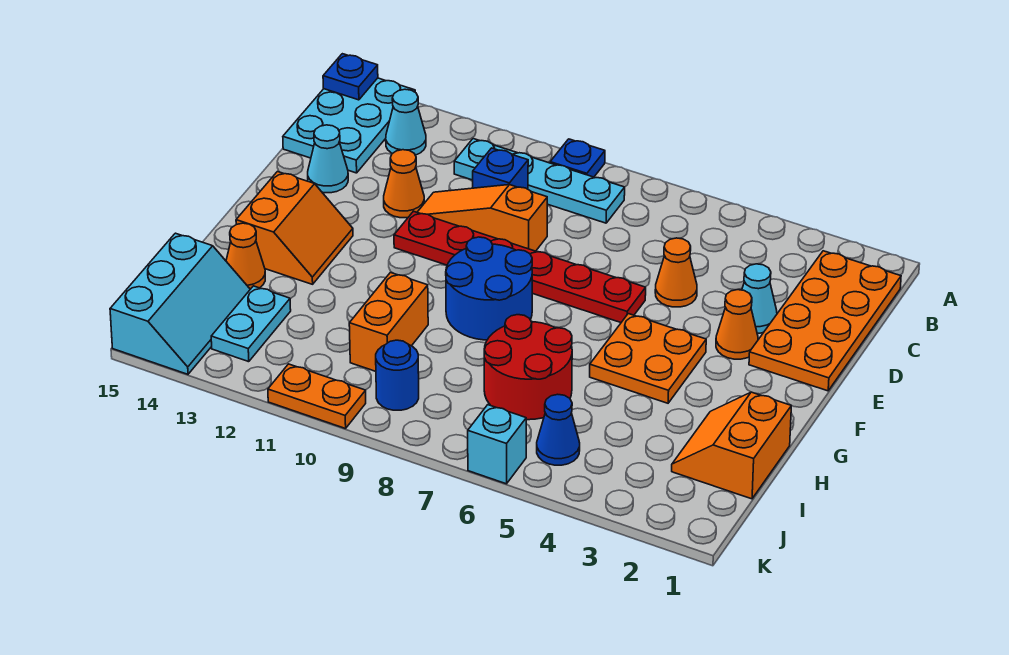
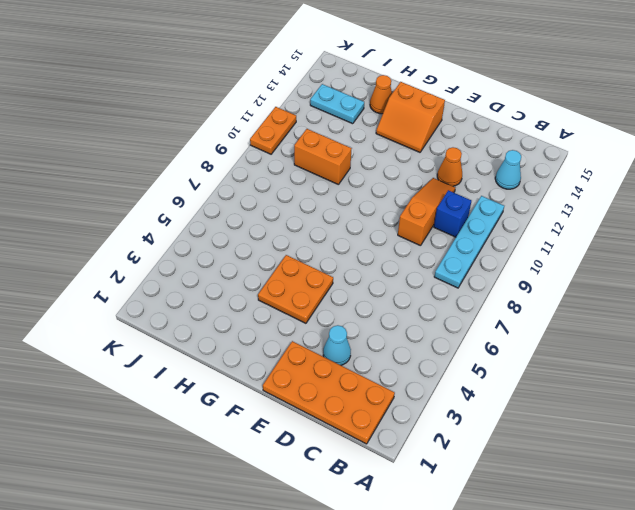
none -> blue 1x1 plate [550,139,605,177]
none -> cyan 2x3 plate [283,78,415,173]
none -> orange 1x1 cone [655,238,697,307]

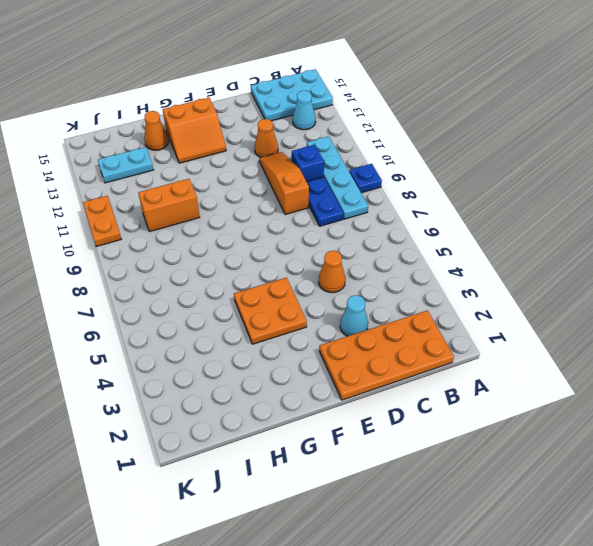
blue 1x2 plate [307,177,344,226] -> none
none -> cyan 1x1 cone [308,125,348,193]
none -> orange 1x1 cone [716,290,758,359]
none -> red 1x6 plate [394,211,646,322]

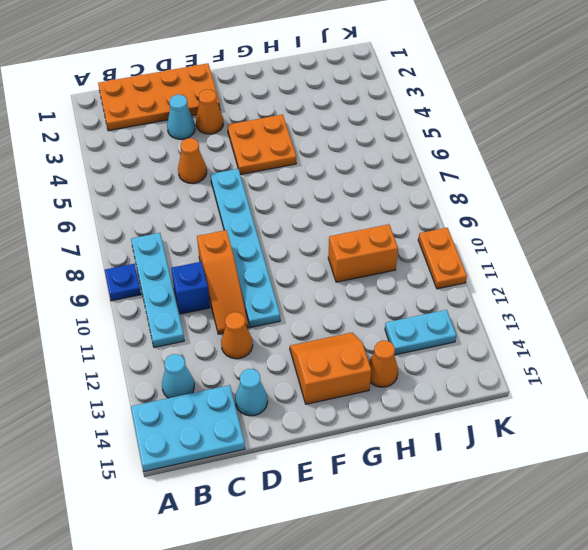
cyan 1x6 plate [210,169,280,328] -> red 1x6 plate [394,211,646,322]
none -> blue 2x2 round brick [446,237,532,340]
none -> orange 2x2 slope [672,392,791,499]
none -> red 2x2 round brick [484,315,572,420]

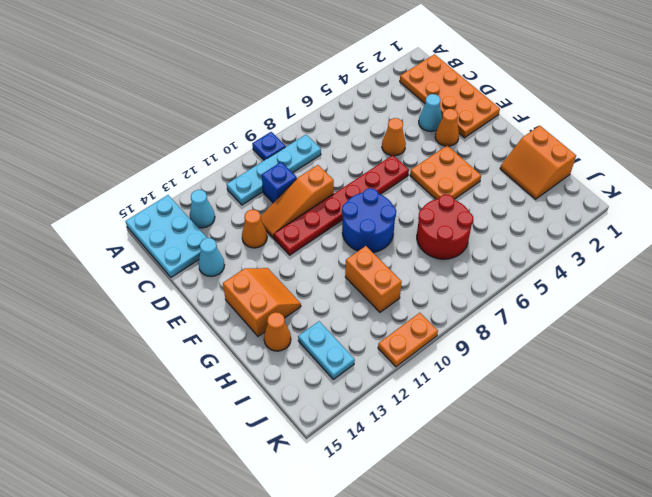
none -> cyan 2x3 slope [110,233,250,374]
none -> blue 1x1 cone [537,394,580,465]
none -> blue 1x1 round brick [376,340,419,410]

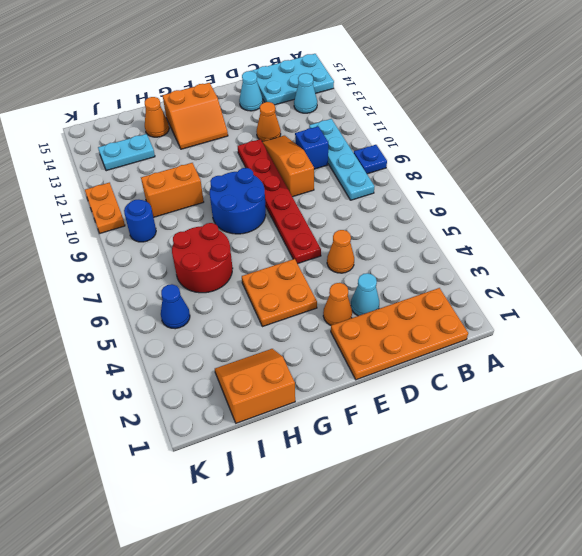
none -> cyan 2x3 slope [110,233,250,374]
none -> cyan 1x1 brick [468,405,526,484]
none -> blue 1x1 plate [323,54,378,100]

